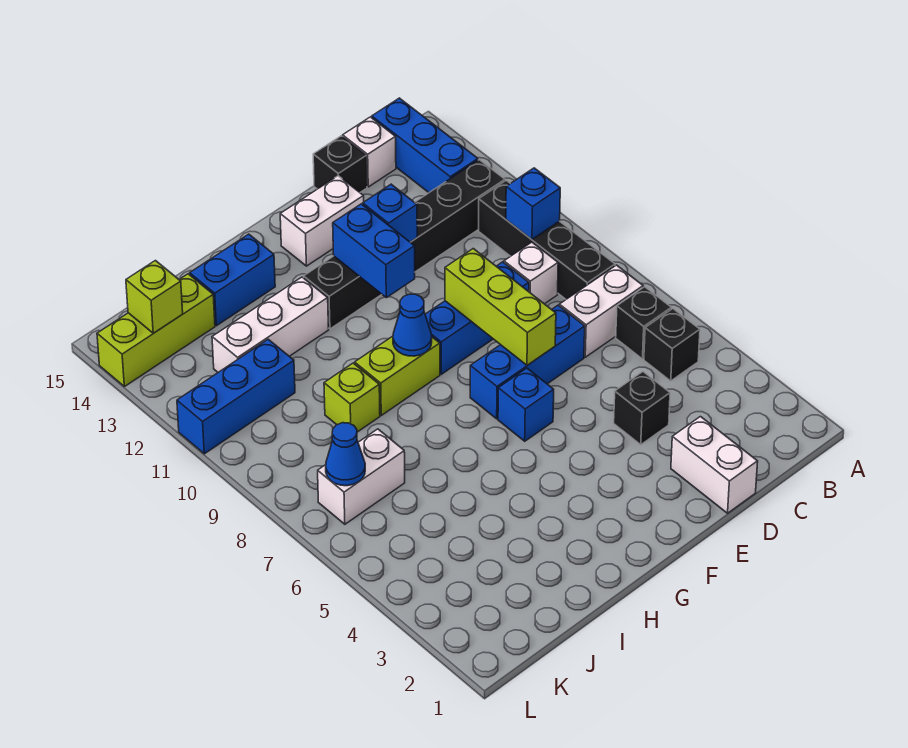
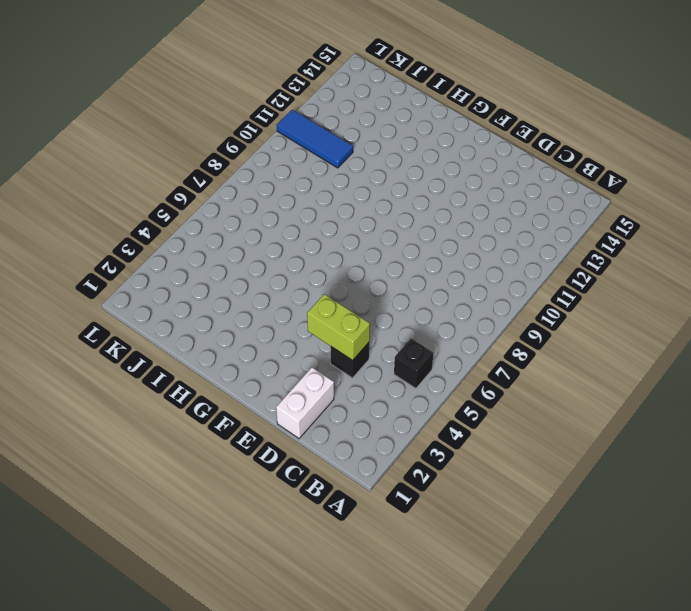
lime 1x2 brick [307,294,370,360] -> lime 1x2 brick moved to [355,336,440,415]
blue 1x3 tile [277,110,353,168] -> blue 1x3 brick [177,339,295,454]
none -> black 1x1 brick [616,287,671,359]
none -> white 1x2 brick [559,265,643,357]
none -> black 1x4 brick [479,180,615,299]

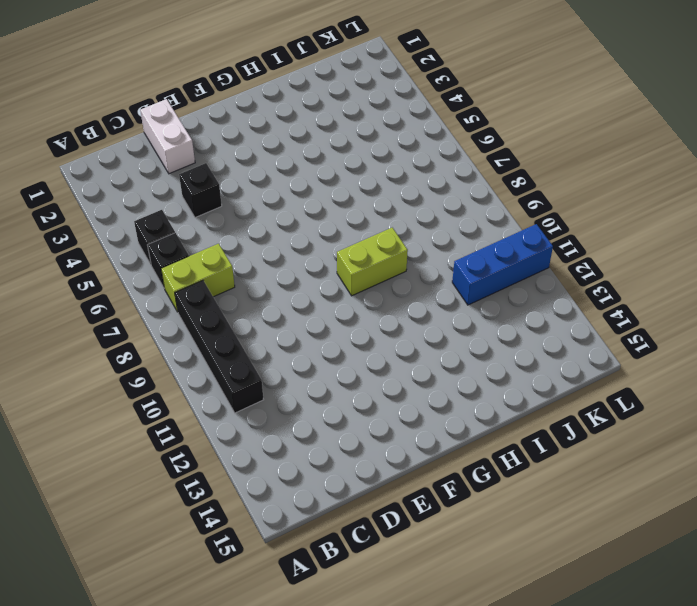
lime 1x2 brick [161,244,235,312] -> white 1x2 brick [559,265,643,357]
none -> black 1x6 brick [304,160,505,329]
none -> blue 1x3 brick [372,98,478,192]
none -> white 1x1 brick [504,242,558,304]

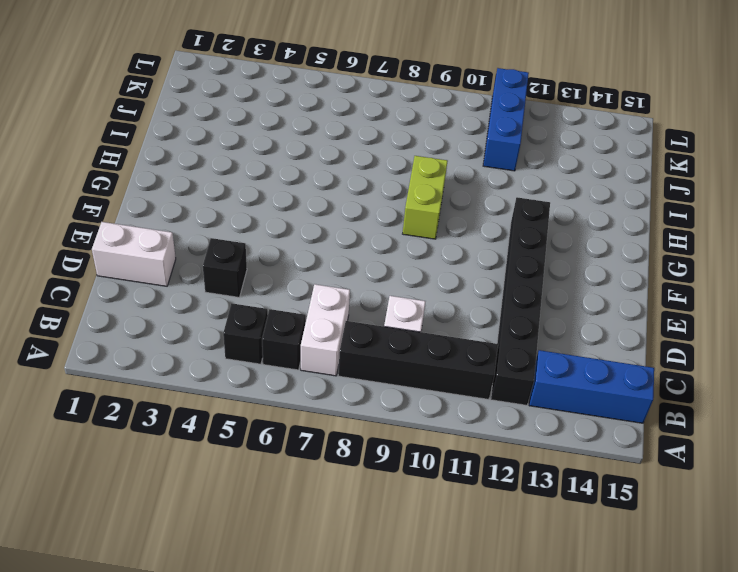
none -> white 1x1 brick [343,117,396,187]
none -> blue 1x3 brick [470,305,585,419]
none -> blue 1x3 brick [425,262,529,374]

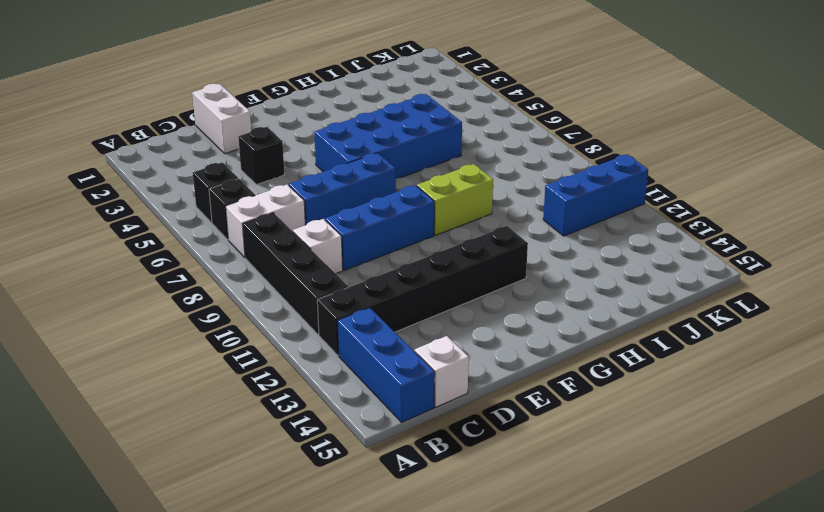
blue 2x4 brick [314,94,462,178] -> blue 1x1 brick [498,368,554,441]
none -> black 1x1 brick [313,136,367,192]
none -> white 1x2 brick [280,176,364,266]
none -> white 1x3 brick [212,277,329,372]

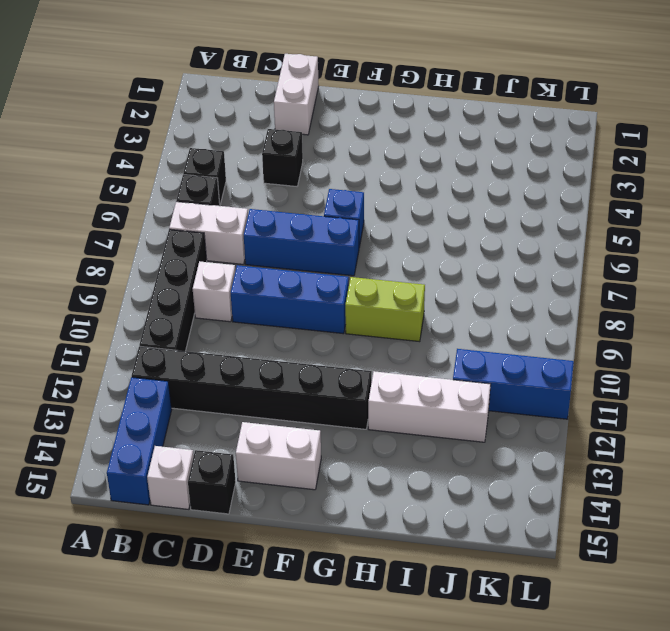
none -> blue 1x2 brick [190,234,275,326]
none -> lime 1x1 brick [324,363,380,432]
none -> white 1x2 brick [318,429,405,524]

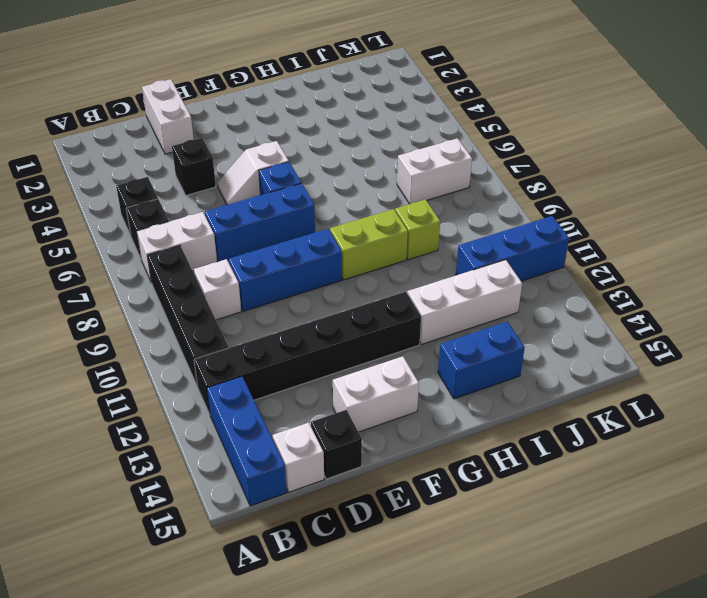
white 1x2 slope [217,141,289,205] -> none
none -> lime 1x3 brick [97,274,215,387]
none -> blue 1x1 brick [506,168,560,239]
none -> lime 1x3 brick [445,249,556,365]

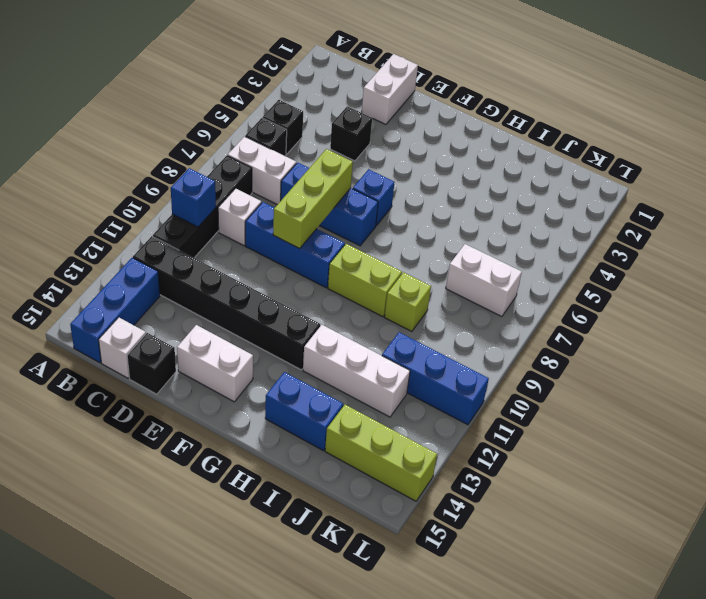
none -> blue 1x1 brick [363,184,417,242]
none -> blue 1x2 brick [333,204,415,298]
none -> blue 1x1 cone [393,294,432,356]

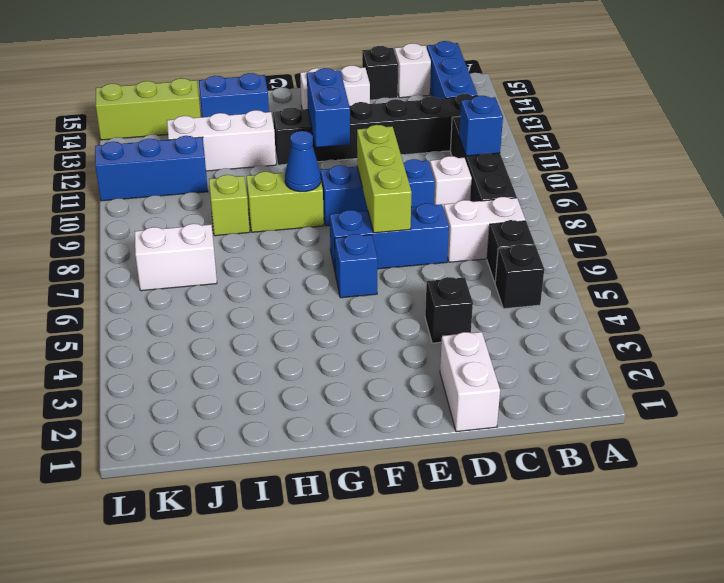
none -> blue 1x1 brick [363,184,417,242]
none -> blue 1x1 cone [326,423,365,486]
none -> lime 1x1 brick [126,261,183,333]

